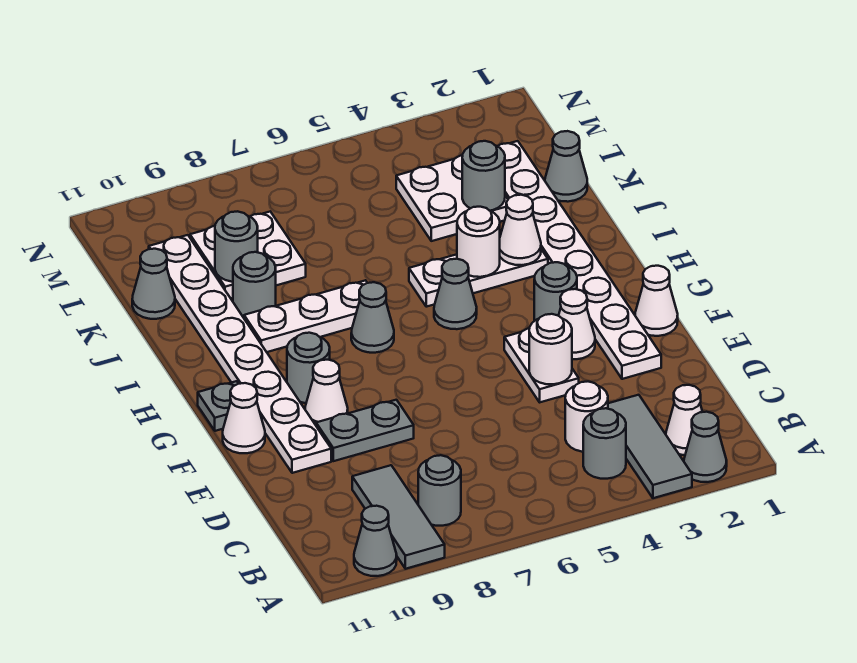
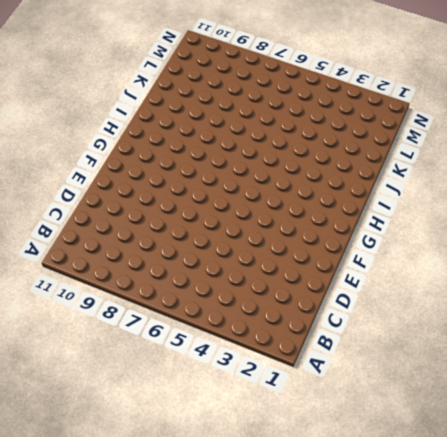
none -> grey 1x1 cone [684,412,727,482]
none -> grey 1x3 tile [608,395,692,498]
none -> grey 1x3 tile [352,465,445,569]
none -> grey 1x1 cone [354,506,397,576]

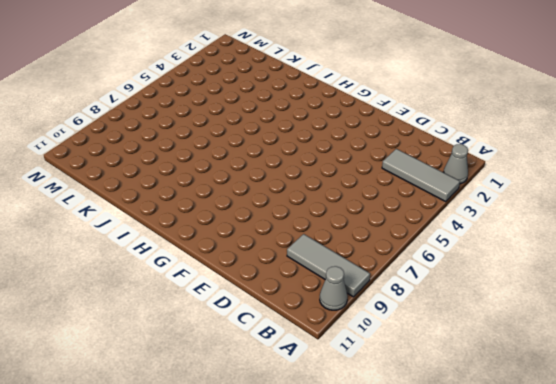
none -> white 1x1 cone [666,385,702,455]
none -> grey 1x1 round brick [583,408,626,479]
none -> grey 1x1 round brick [418,455,461,526]
none -> white 1x1 round brick [565,382,608,452]

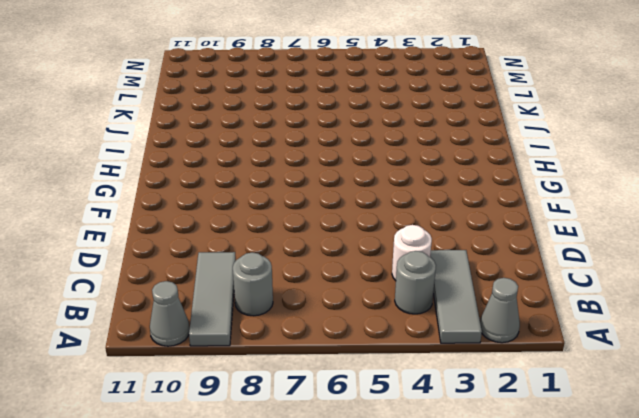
none -> white 1x1 cone [666,385,702,455]
none -> white 1x8 plate [498,141,661,379]
none -> white 1x2 plate [504,329,579,402]
none -> grey 1x2 plate [316,400,414,461]

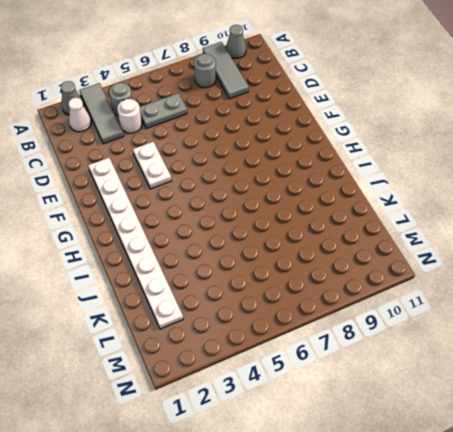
grey 1x2 plate [140,93,187,128] -> grey 1x2 plate moved to [316,400,414,461]
none -> white 1x8 plate [149,235,331,473]
none -> white 1x1 cone [635,266,678,336]
none -> white 1x1 cone [559,289,595,359]
none -> white 1x1 cone [305,360,348,425]

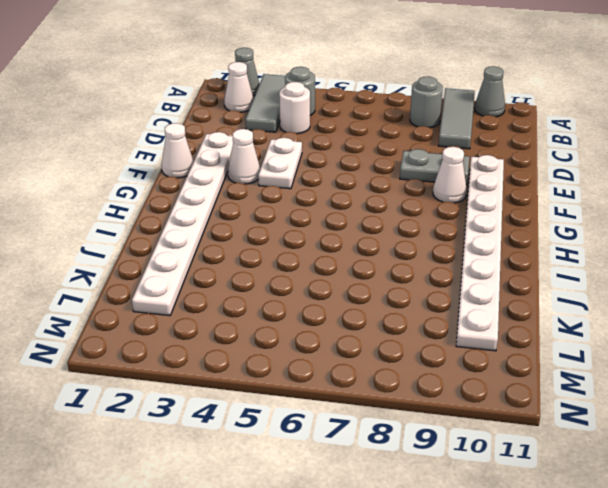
none -> white 1x1 cone [223,383,265,453]
none -> grey 1x1 round brick [534,262,577,320]
none -> grey 1x1 round brick [287,333,330,403]
none -> grey 1x1 plate [198,381,238,431]

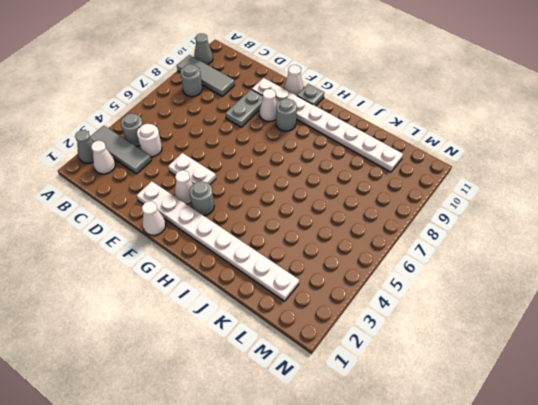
none -> grey 1x1 cone [434,259,477,329]
none -> grey 1x1 cone [351,282,394,353]
none -> white 1x3 plate [409,249,548,307]
none -> white 1x3 plate [244,280,367,352]

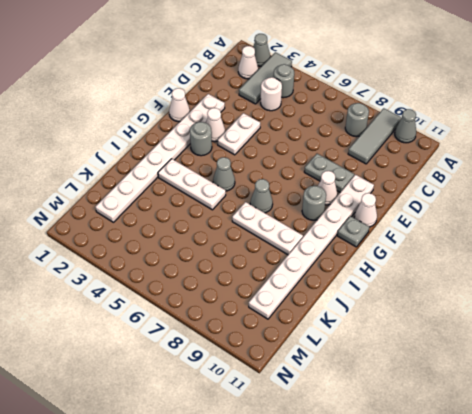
none -> grey 1x1 round brick [233,252,276,318]
none -> grey 1x1 cone [545,131,587,202]
none -> white 2x2 plate [396,155,508,241]
none -> white 2x2 plate [190,212,306,298]

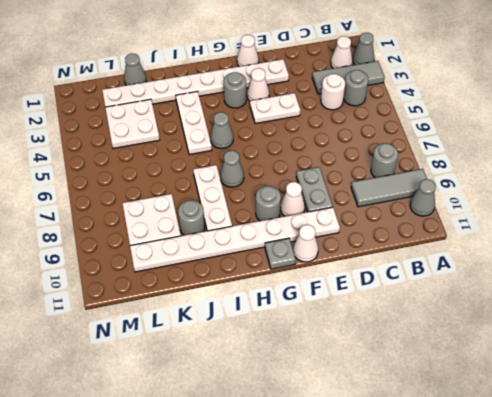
none -> grey 1x1 cone [132,249,175,319]
none -> white 1x1 round brick [529,314,572,384]
none -> white 1x1 cone [500,195,541,265]
none -> white 1x1 round brick [457,207,500,277]

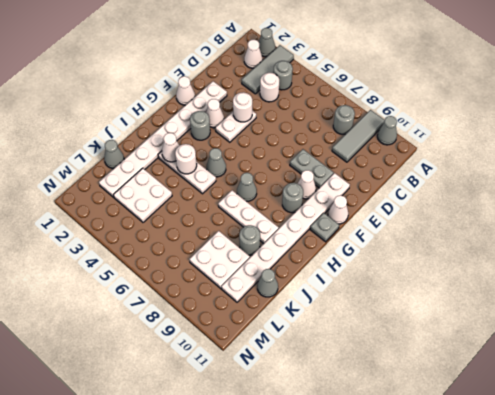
none -> grey 1x1 round brick [462,141,505,211]
none -> grey 1x1 round brick [215,211,258,282]

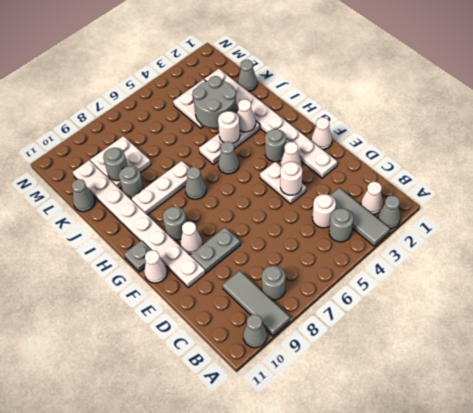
grey 2x2 round brick [192,76,237,128] -> grey 1x1 round brick [462,141,505,211]

